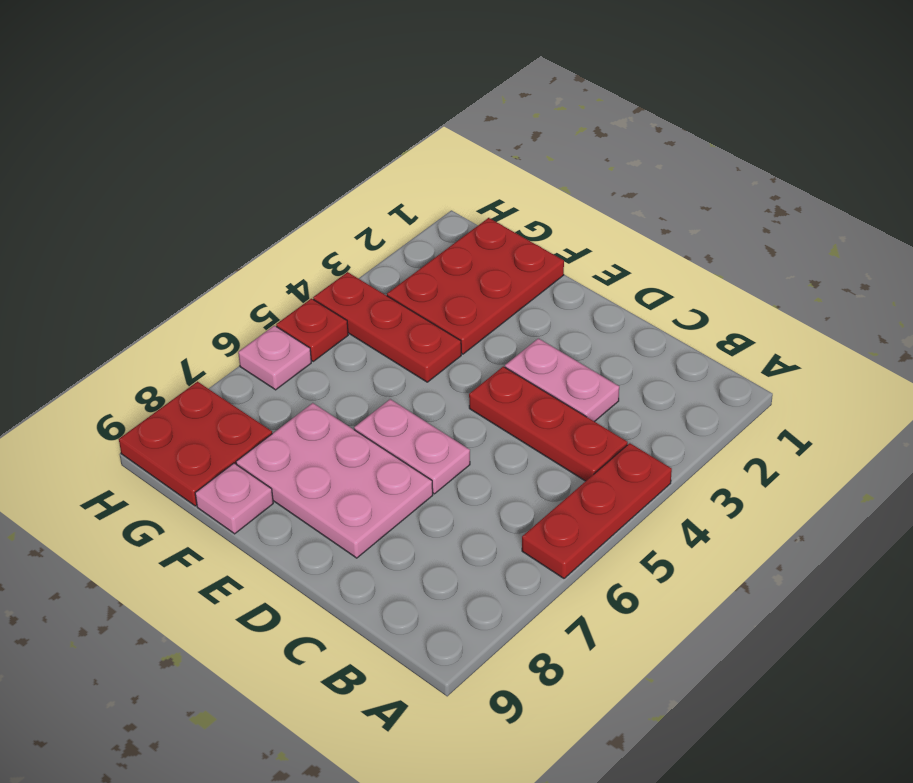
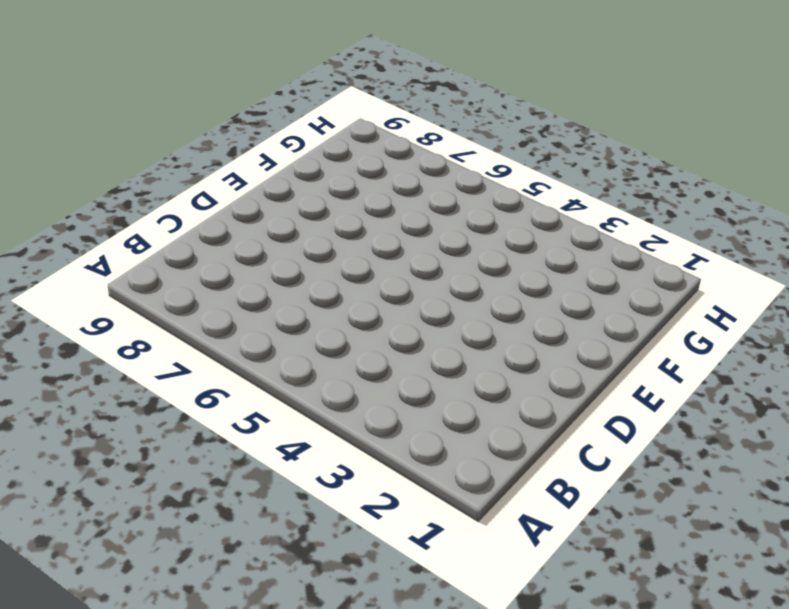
none -> red 1x3 plate [522,443,672,578]
none -> red 1x3 plate [469,366,628,481]

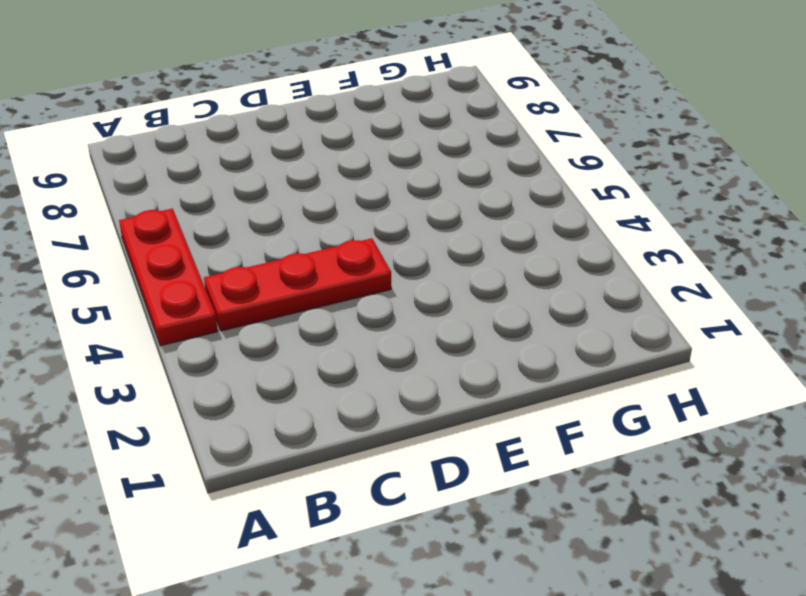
none -> pink 1x2 plate [505,338,619,422]
none -> pink 1x2 plate [354,399,470,494]

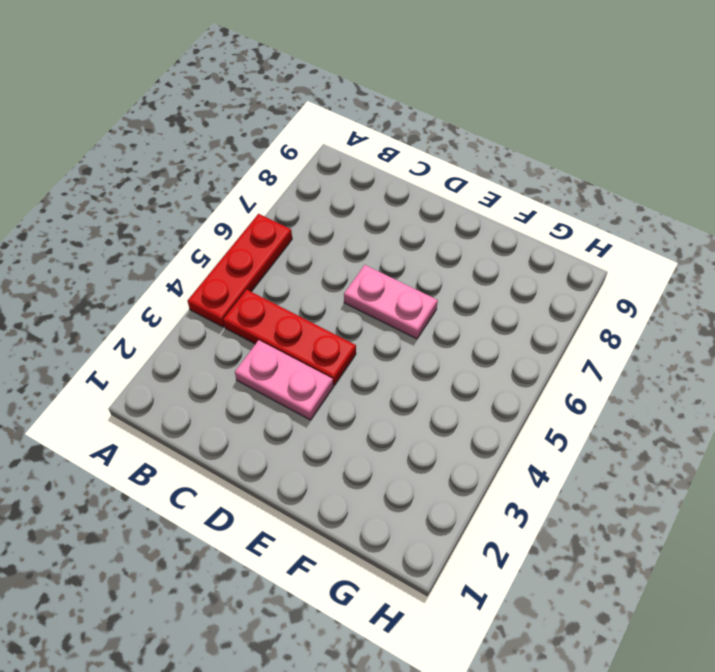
none -> pink 2x3 plate [236,403,433,558]
none -> red 2x3 plate [387,218,564,354]

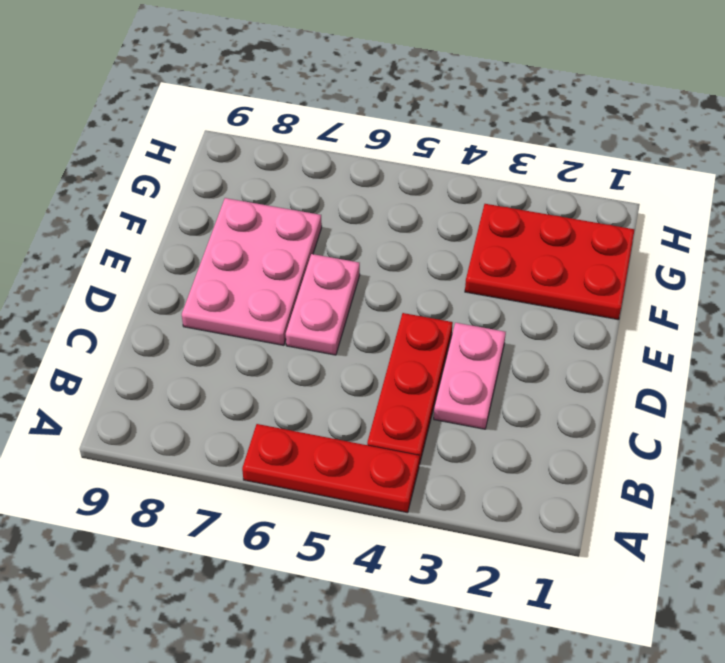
none -> red 1x3 plate [313,272,461,382]
none -> pink 1x1 plate [195,463,273,534]

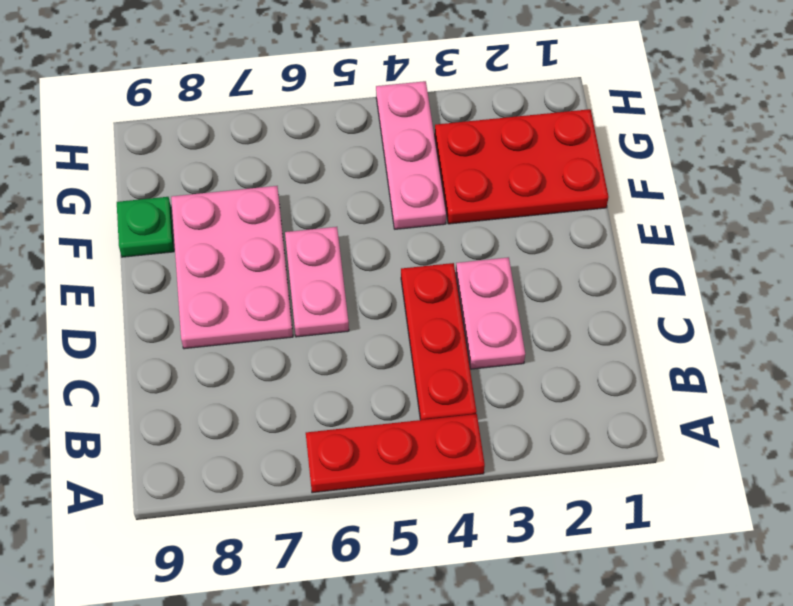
pink 1x3 plate [376,81,446,229] -> red 1x3 plate [313,272,461,382]
green 1x1 plate [117,197,174,257] -> pink 1x1 plate [195,463,273,534]
none -> red 2x2 plate [119,382,272,506]
none -> red 1x1 plate [276,299,348,361]

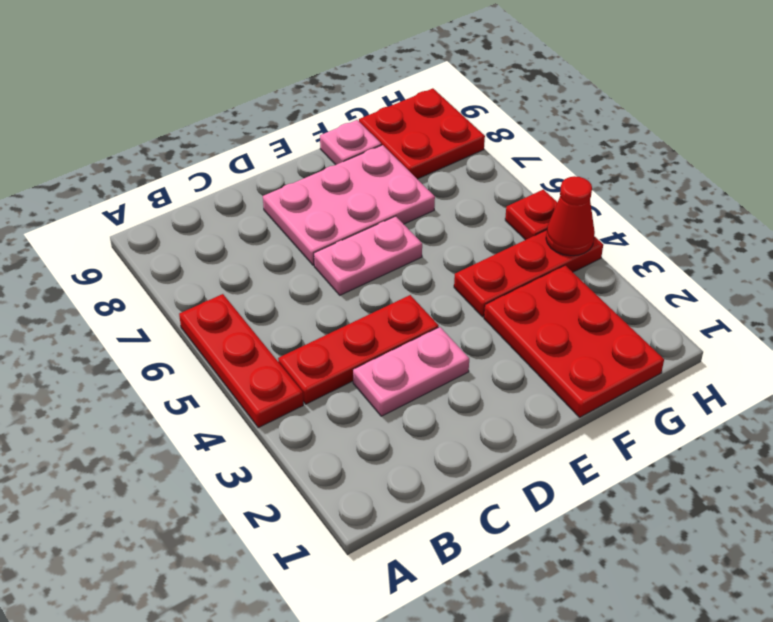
red 1x1 cone [546,176,595,256] -> none
none -> pink 1x1 plate [238,326,311,390]

